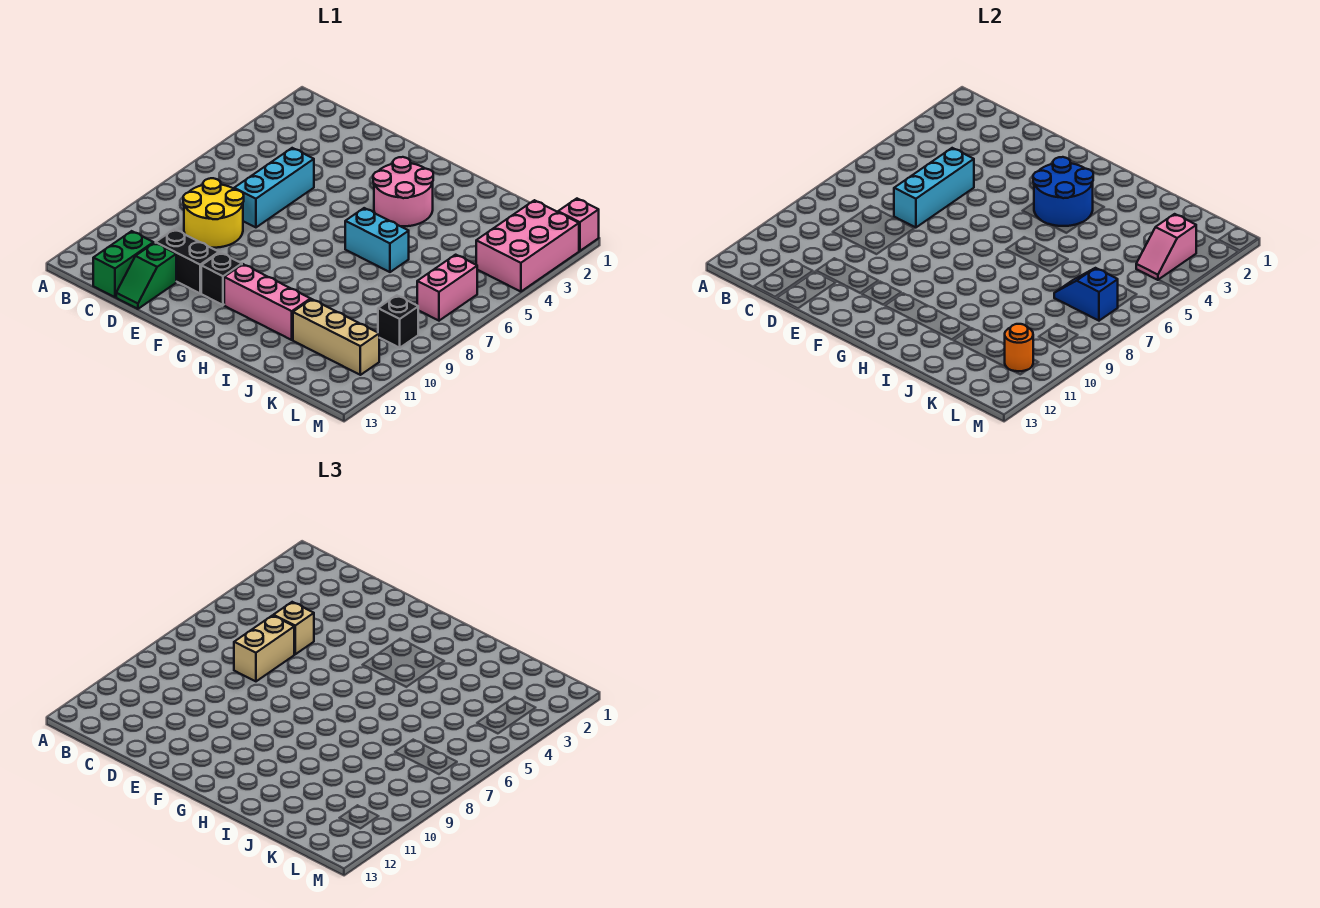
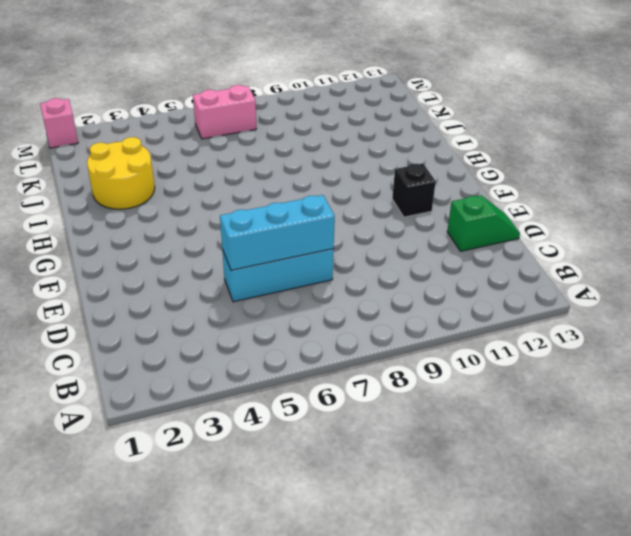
yellow 2x2 round brick [87,137,155,209] -> yellow 2x2 round brick moved to [183,178,244,248]
none -> green 1x2 brick [93,231,154,297]
none -> black 1x2 brick [156,229,219,293]
none -> pink 2x2 round brick [373,157,433,226]

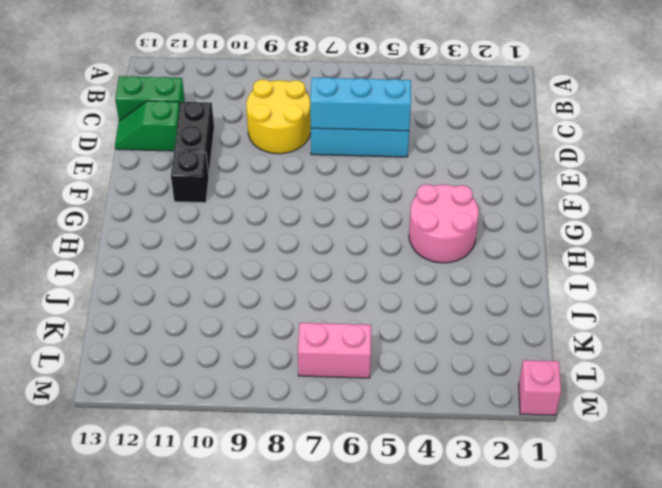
none -> pink 1x3 brick [224,264,311,340]
none -> cyan 1x2 brick [345,208,409,272]
none -> tan 1x3 brick [293,299,379,375]

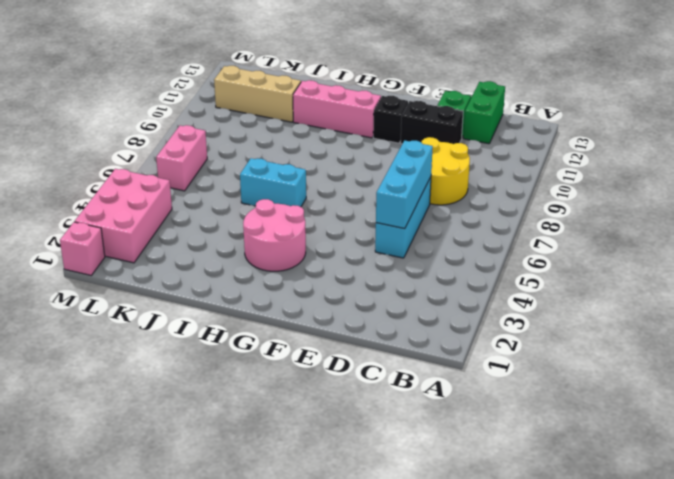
none -> black 1x1 brick [378,295,418,348]
none -> blue 2x2 round brick [1033,157,1093,226]
none -> blue 1x2 slope [1054,268,1118,321]

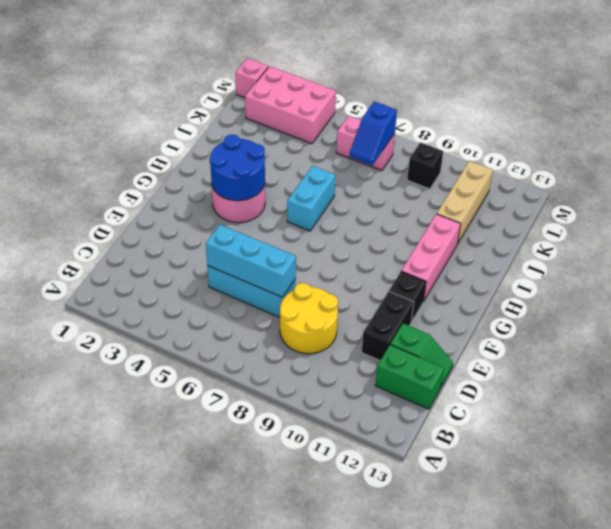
none -> pink 1x2 slope [1136,214,1196,280]
none -> orange 1x1 round brick [1005,324,1033,371]
none -> tan 1x1 brick [273,602,314,654]

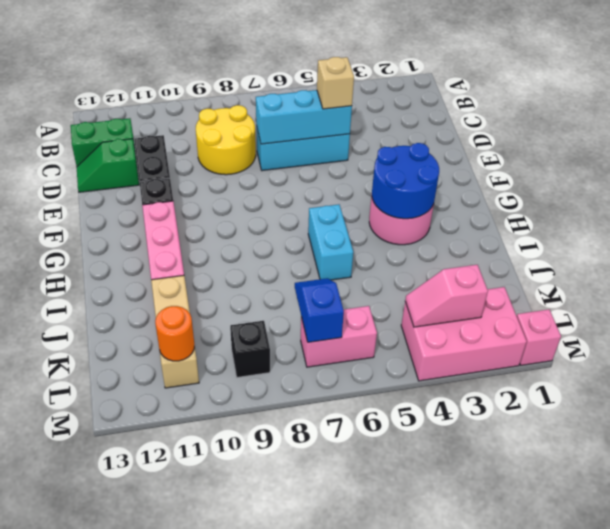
none -> tan 1x2 brick [234,615,294,681]

